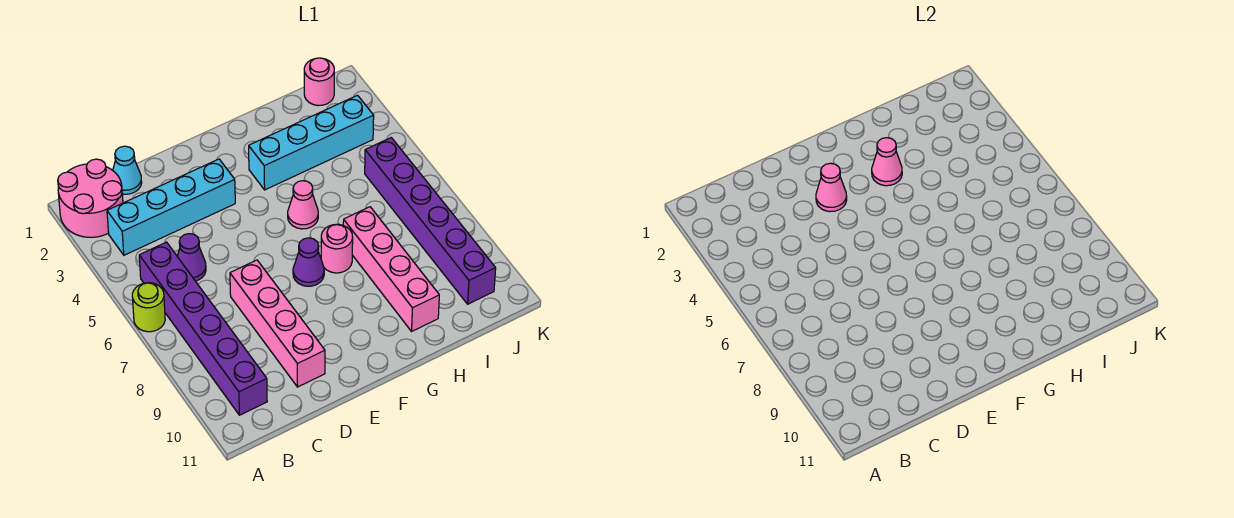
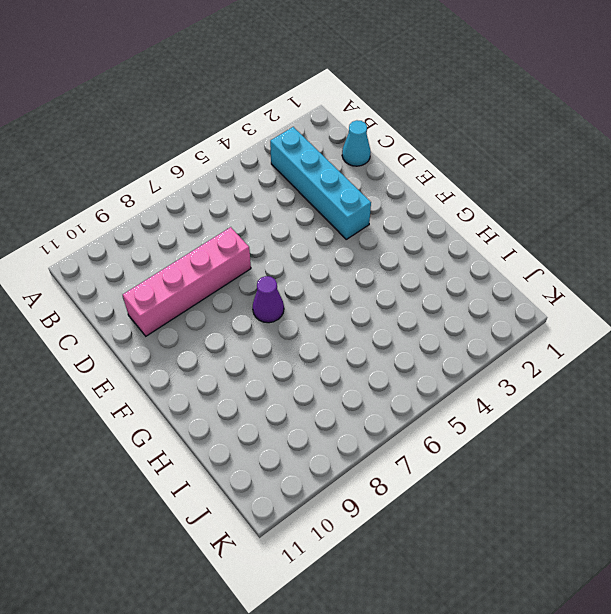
none -> pink 2x2 round brick [58,159,123,237]
none -> lime 1x1 round brick [132,283,165,332]
none -> purple 1x6 brick [139,242,267,415]

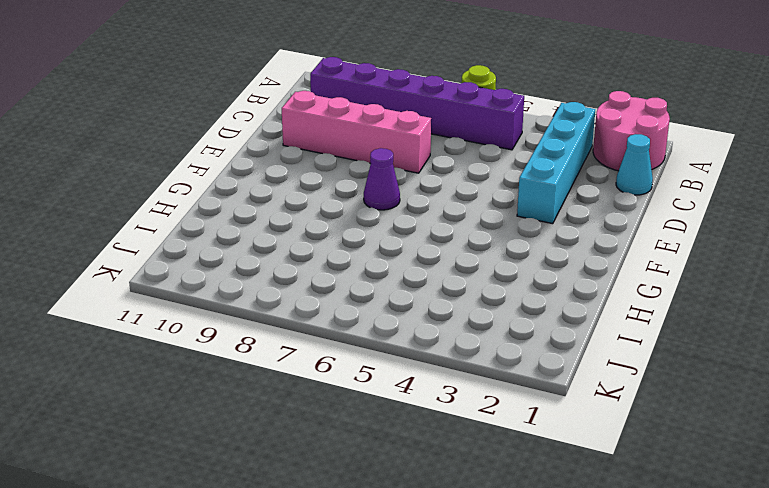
none -> purple 1x1 cone [177,234,206,281]
none -> cyan 1x4 brick [249,95,374,190]
none -> pink 1x1 cone [288,181,318,229]

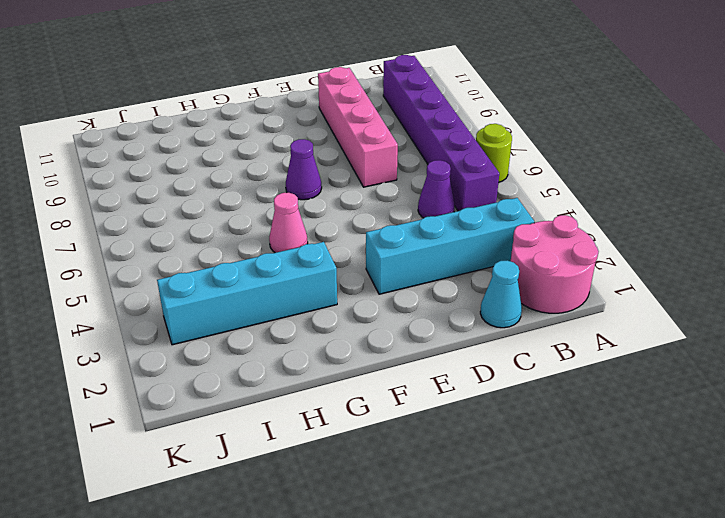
none -> pink 1x1 round brick [321,224,353,273]
none -> pink 1x4 brick [343,207,439,331]
none -> pink 1x1 round brick [304,58,334,106]

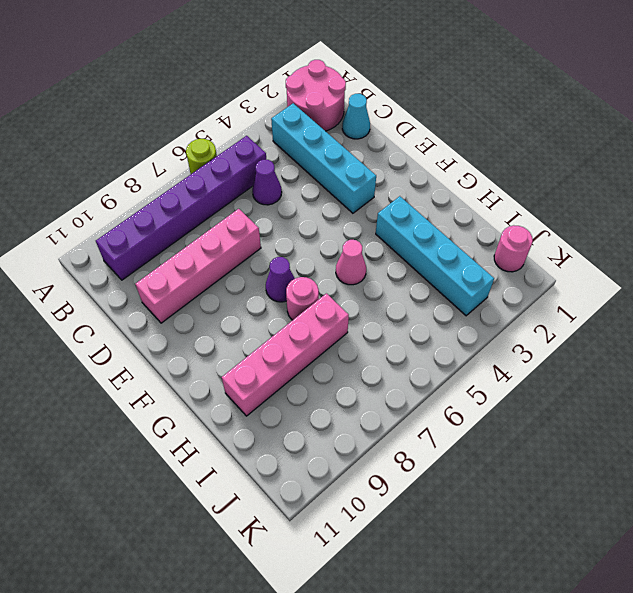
none -> purple 1x6 brick [365,138,496,304]
none -> pink 1x1 cone [816,163,847,212]
none -> pink 1x1 cone [872,138,902,186]

